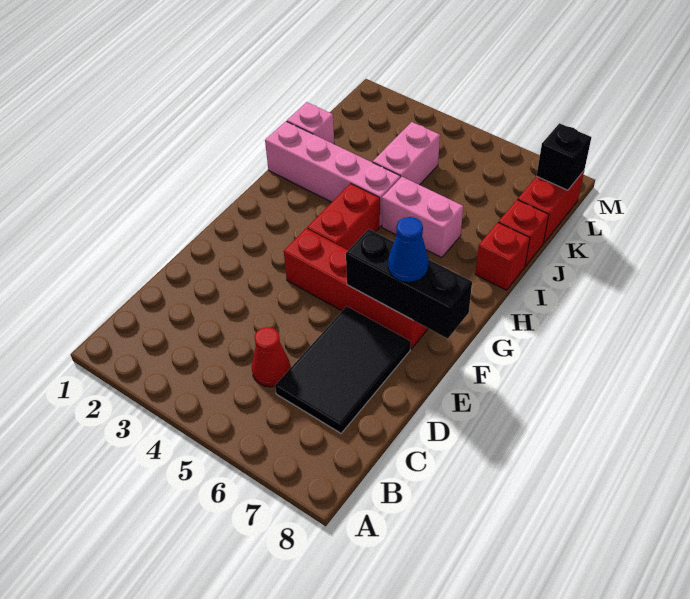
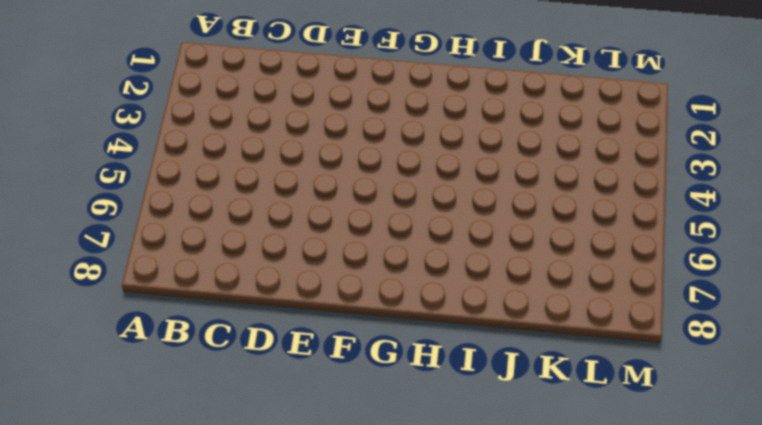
none -> red 1x1 cone [252,327,290,387]
none -> black 2x3 tile [275,306,411,433]
none -> red 1x4 brick [284,228,428,349]

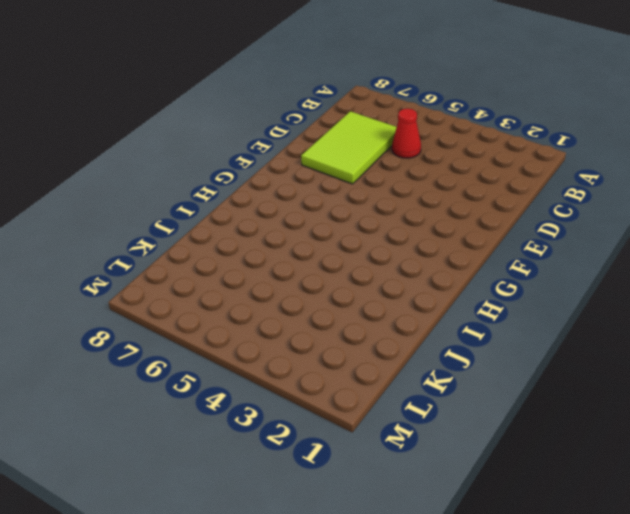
lime 2x3 tile [301,111,397,184] -> black 2x3 tile [275,306,411,433]
none -> red 1x4 brick [284,228,428,349]
none -> red 1x2 brick [307,184,380,250]
none -> pink 1x4 brick [265,121,400,226]

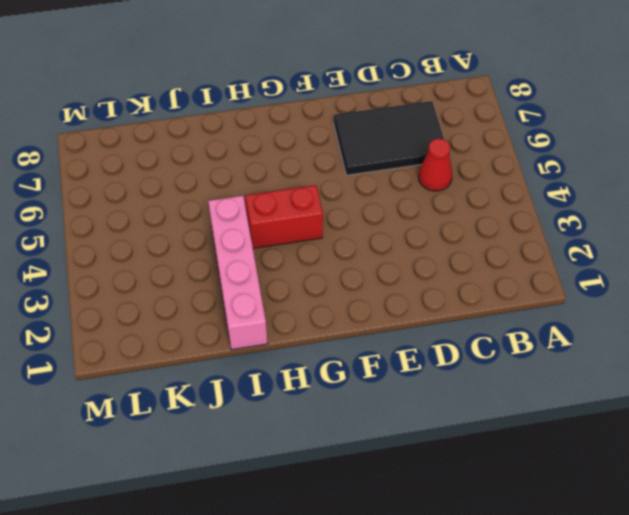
none -> red 1x4 brick [284,228,428,349]
none -> pink 1x2 brick [382,177,463,258]
none -> red 1x1 brick [475,222,530,290]

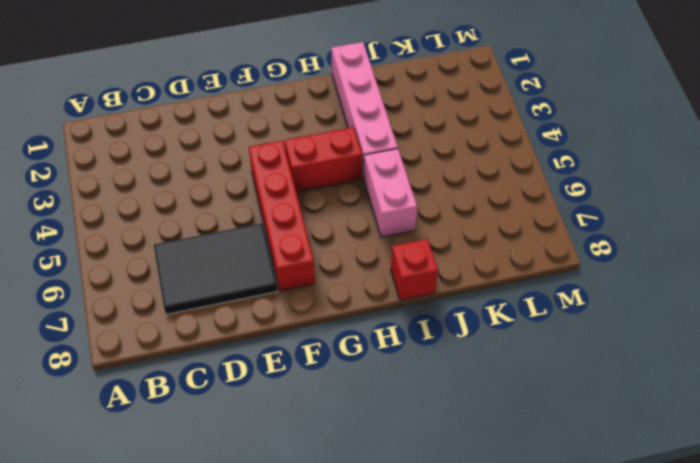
none -> red 1x1 cone [252,327,290,387]
none -> pink 1x1 brick [287,102,334,144]
none -> pink 1x2 brick [373,122,440,185]

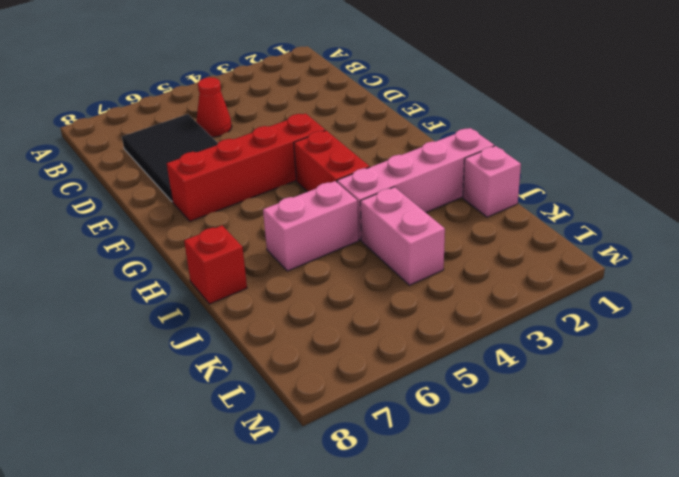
none -> red 1x1 brick [499,200,549,266]
none -> red 1x2 brick [518,171,584,243]
none -> black 1x3 brick [346,229,472,339]

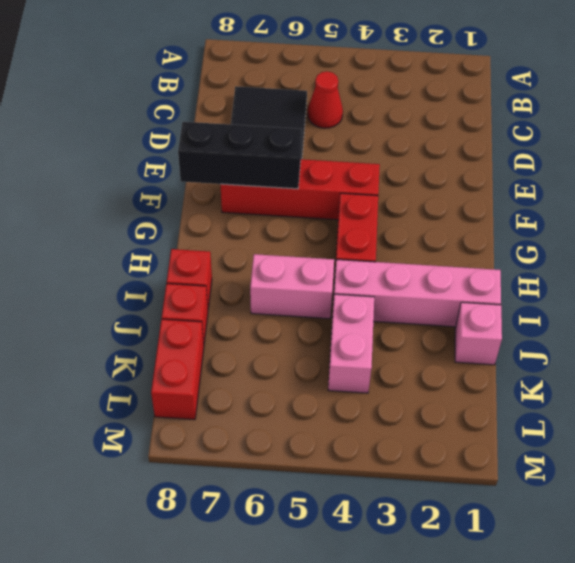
none -> black 1x1 brick [536,123,591,190]
none -> blue 1x1 cone [388,217,429,282]

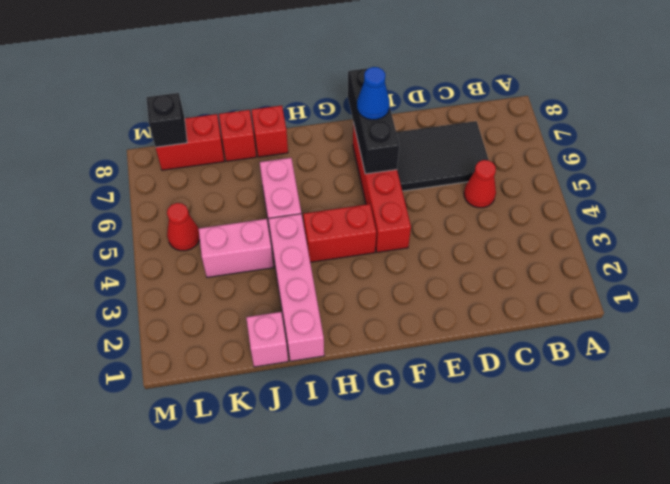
red 1x1 cone [167,203,200,251] -> none

